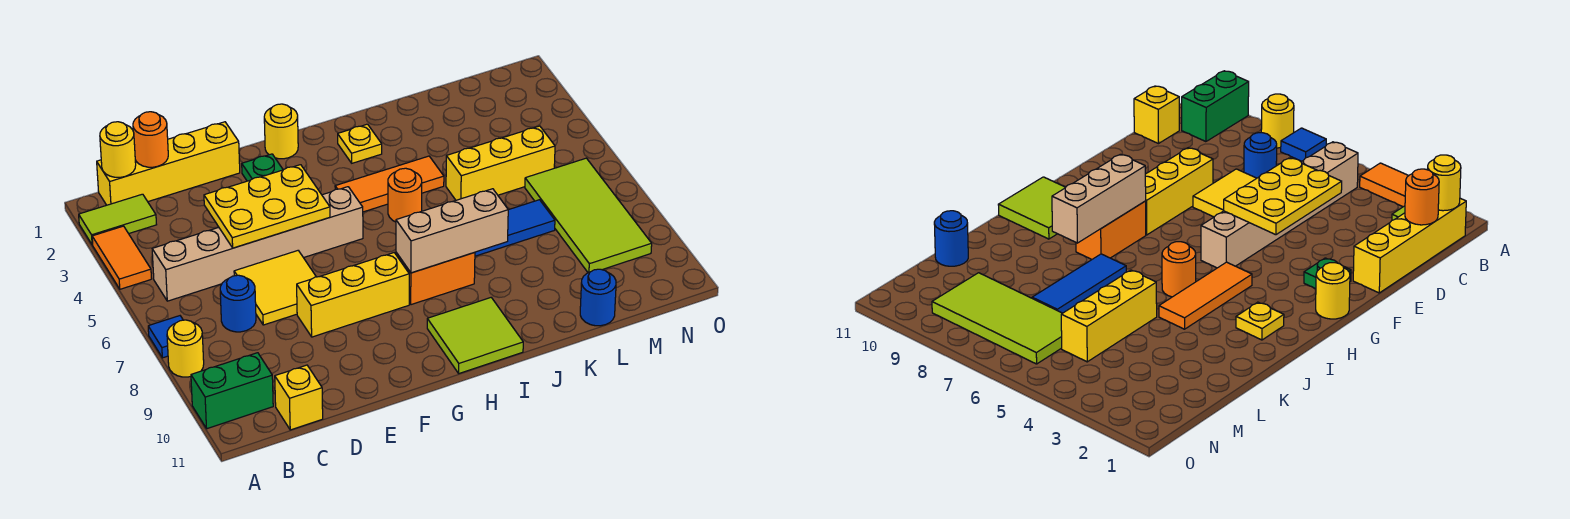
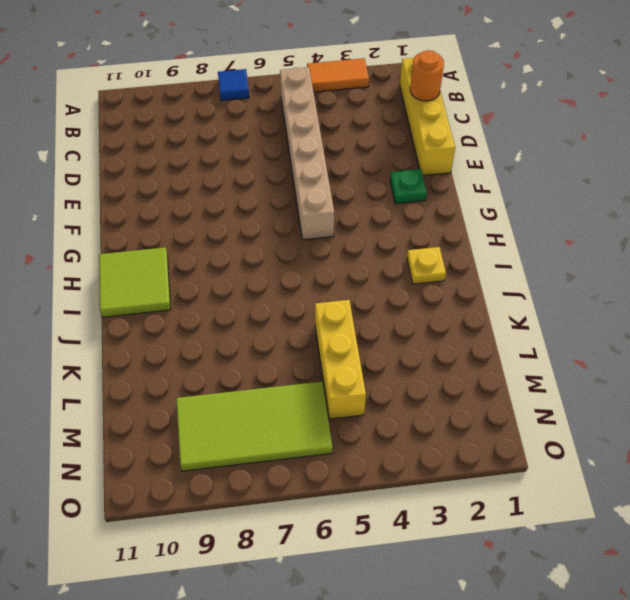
none -> lime 1x2 tile [79,194,157,245]
none -> yellow 1x1 round brick [167,320,204,377]
none -> green 1x2 brick [191,353,273,429]

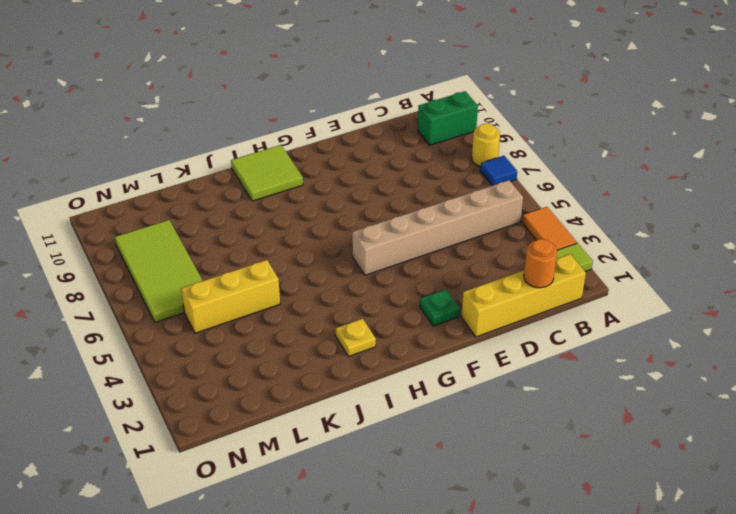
none -> blue 1x1 round brick [220,275,256,332]
none -> yellow 1x1 brick [275,365,323,430]
none -> yellow 2x2 tile [234,251,316,325]

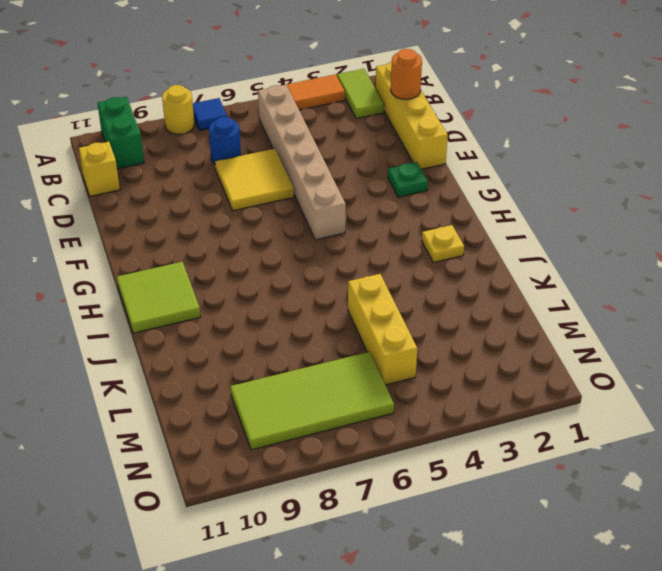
none -> yellow 1x3 brick [297,253,409,337]
none -> yellow 1x1 round brick [264,104,298,159]
none -> orange 1x3 tile [335,156,444,212]

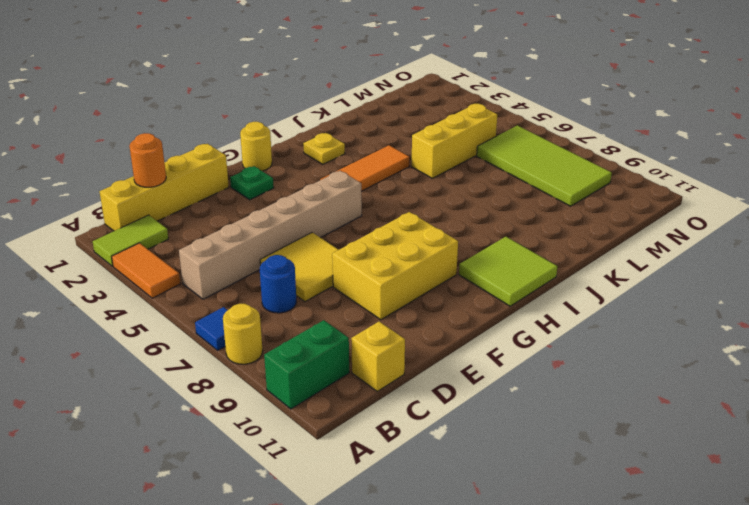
yellow 2x3 brick [332,212,458,320] -> yellow 1x3 brick [297,253,409,337]
none -> orange 1x2 brick [396,252,475,305]
none -> orange 1x1 round brick [388,168,422,222]
none -> blue 1x3 tile [475,200,555,256]

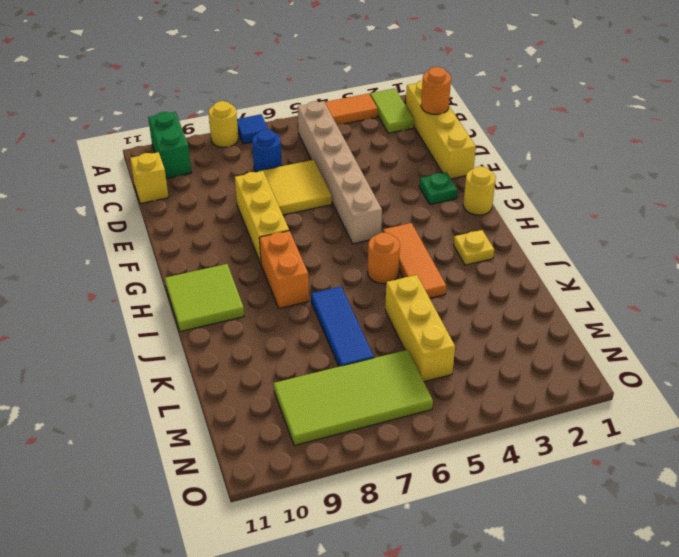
none -> blue 1x1 round brick [580,269,616,326]
none -> yellow 1x1 round brick [100,122,136,177]
none -> yellow 2x3 plate [204,165,330,248]

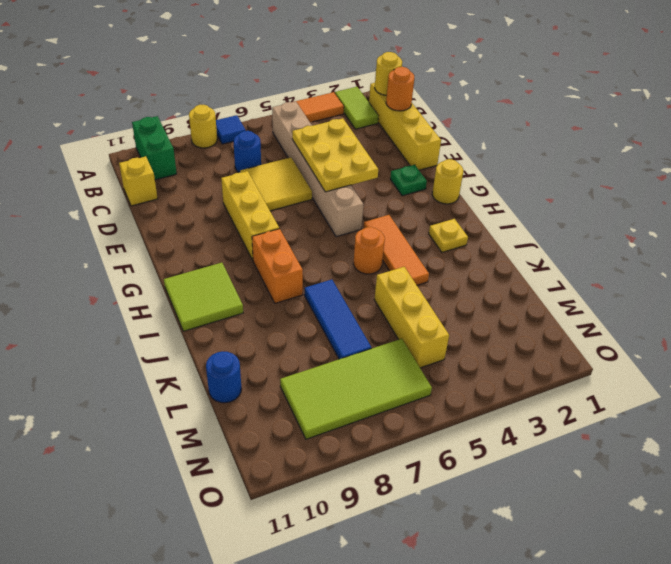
none -> tan 1x3 brick [396,189,508,273]

